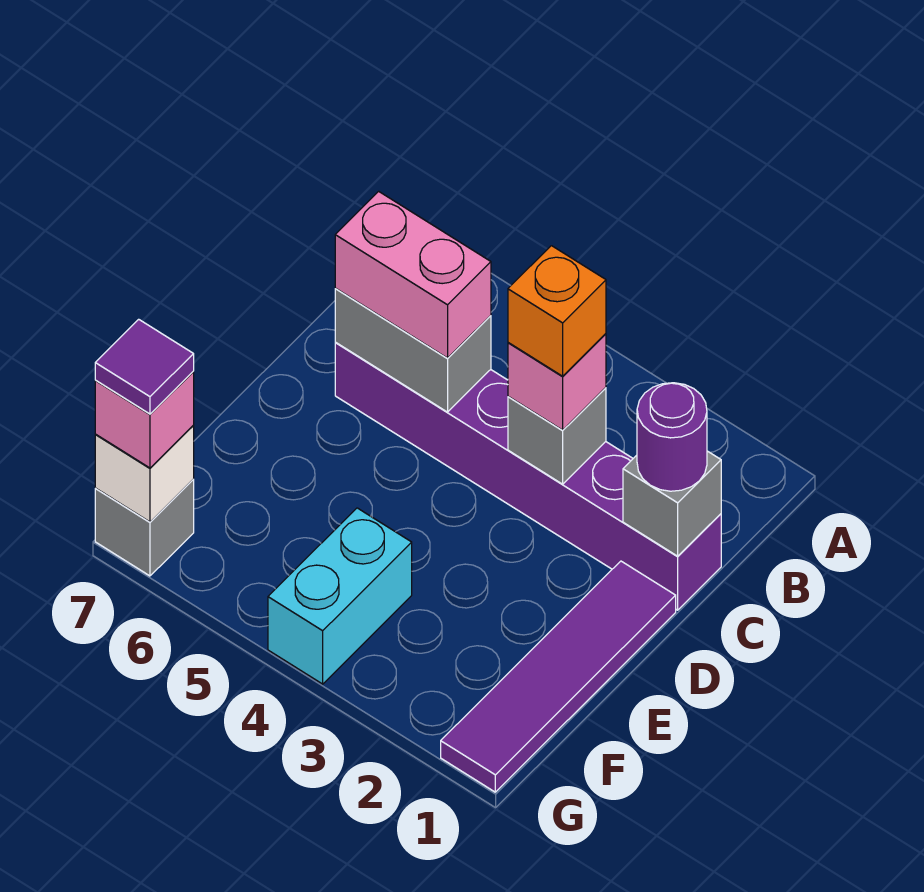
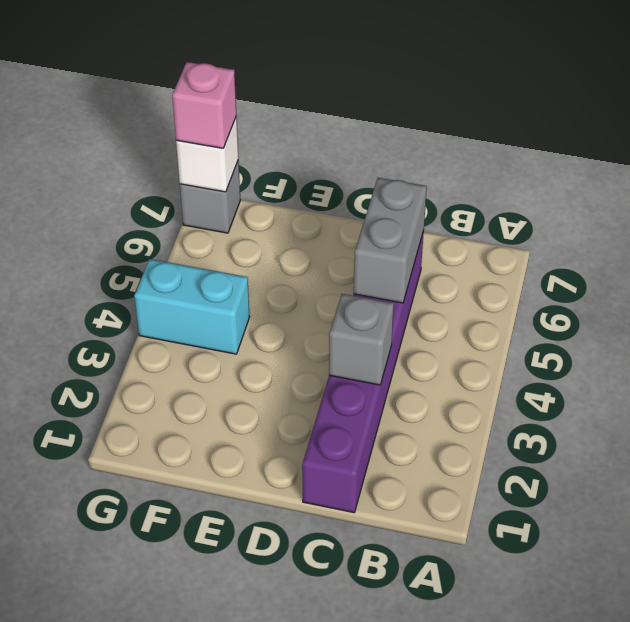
none -> purple 1x4 tile [441,561,676,792]
none -> grey 1x1 brick [623,451,721,556]
none -> purple 1x1 round brick [637,383,707,491]

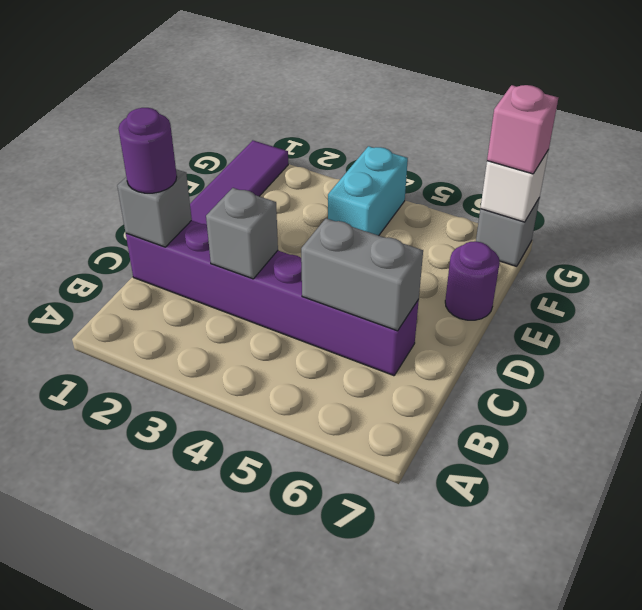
purple 1x1 round brick [445,241,500,320] -> none
none -> pink 1x1 brick [508,334,606,430]
none -> pink 1x2 brick [335,191,491,358]
none -> orange 1x1 brick [508,246,606,376]

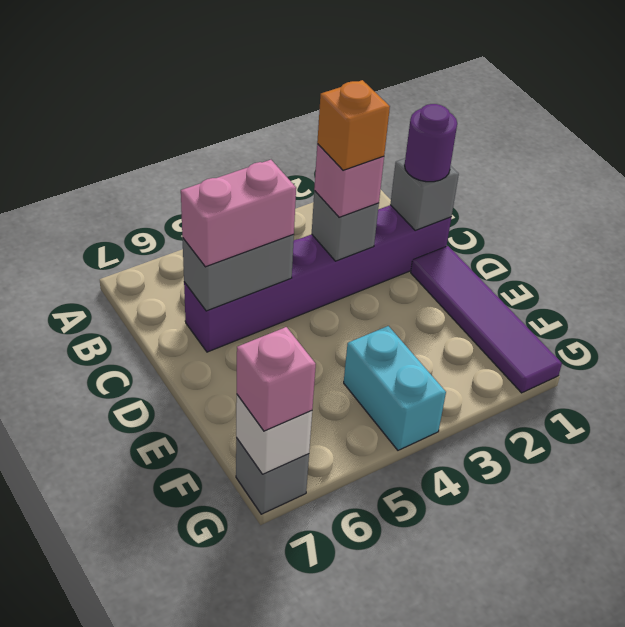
none -> purple 1x1 tile [95,319,194,414]

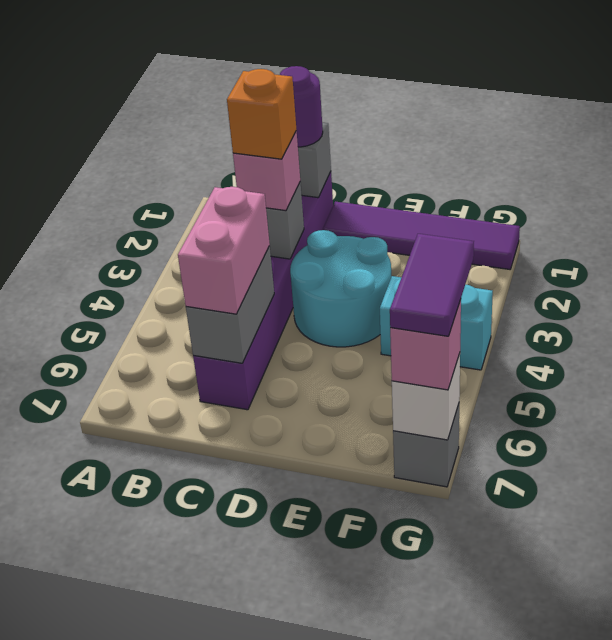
cyan 2x2 round brick [290,230,391,347] -> none
purple 1x2 tile [390,234,474,336] -> purple 1x1 tile [95,319,194,414]

